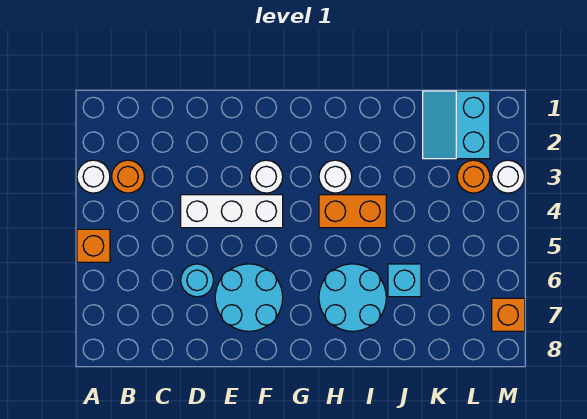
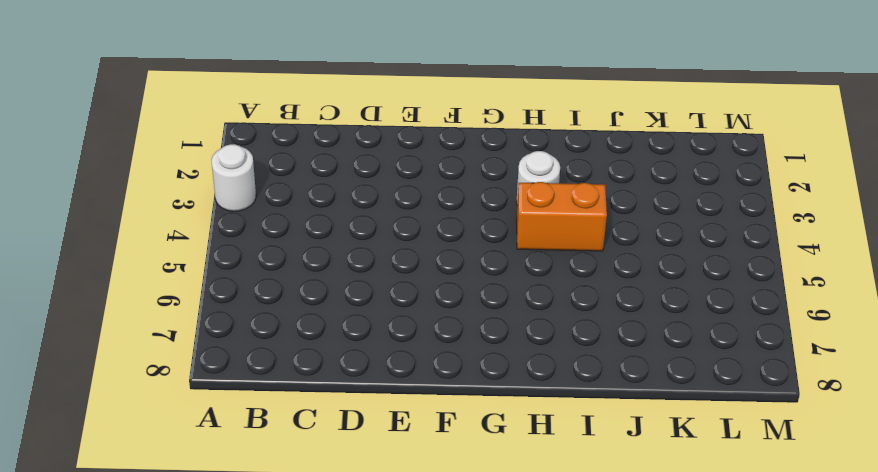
none -> orange 1x1 brick [77,229,110,262]
none -> orange 1x1 round brick [112,160,144,193]
none -> white 1x3 brick [181,195,283,228]

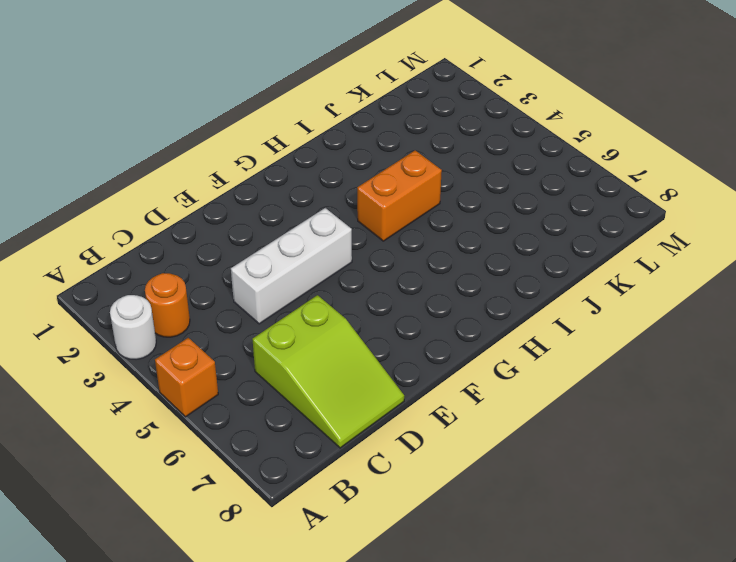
lime 2x3 slope [252,295,404,448] -> cyan 1x1 round brick [181,264,214,297]
none -> cyan 2x2 round brick [215,264,283,331]
none -> white 1x1 round brick [250,160,283,193]
none -> white 1x1 round brick [319,160,352,193]

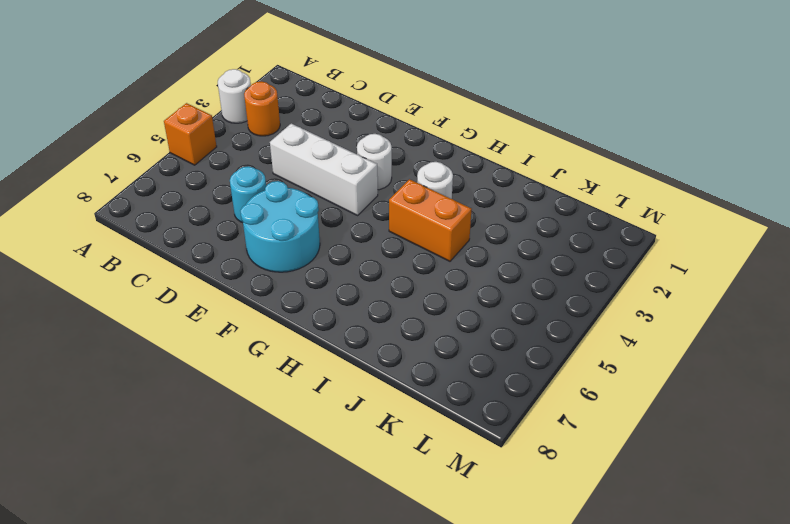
none -> cyan 2x2 round brick [319,264,386,331]
none -> cyan 1x1 brick [388,264,421,297]
none -> cyan 2x2 slope [423,91,490,159]

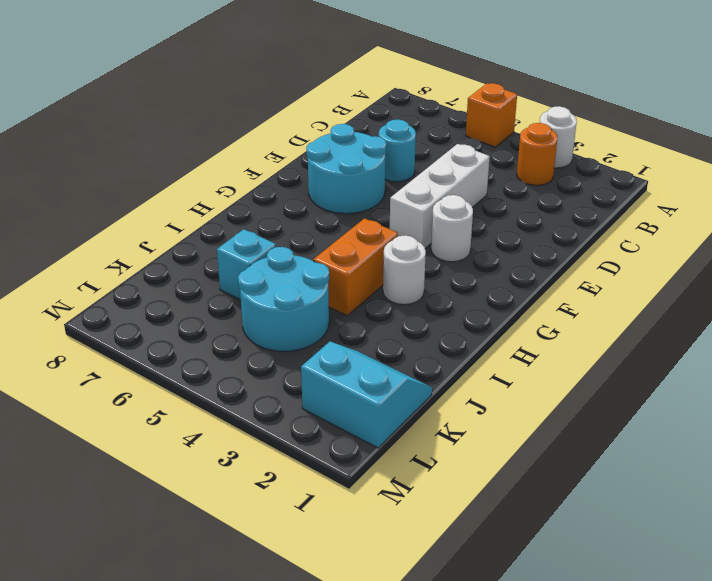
cyan 2x2 round brick [238,247,329,351] -> cyan 2x2 round brick moved to [319,264,386,331]
none -> orange 1x1 round brick [457,160,490,193]
none -> white 1x1 round brick [492,160,525,193]
none -> orange 1x1 brick [492,298,525,331]

